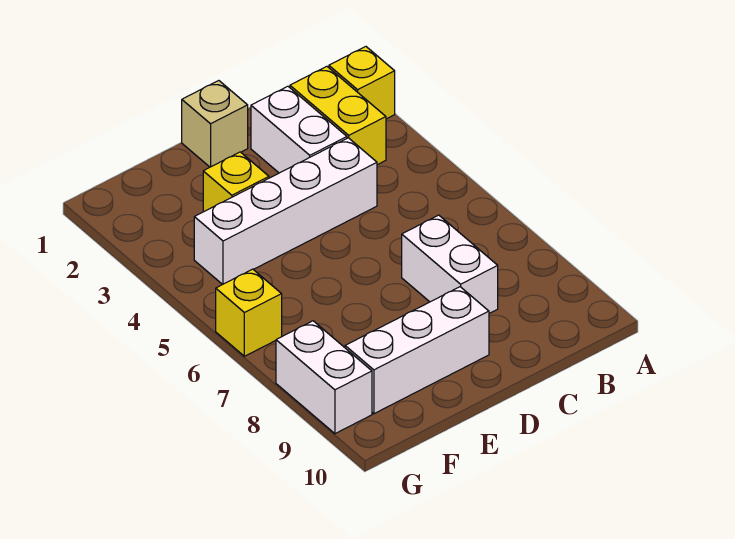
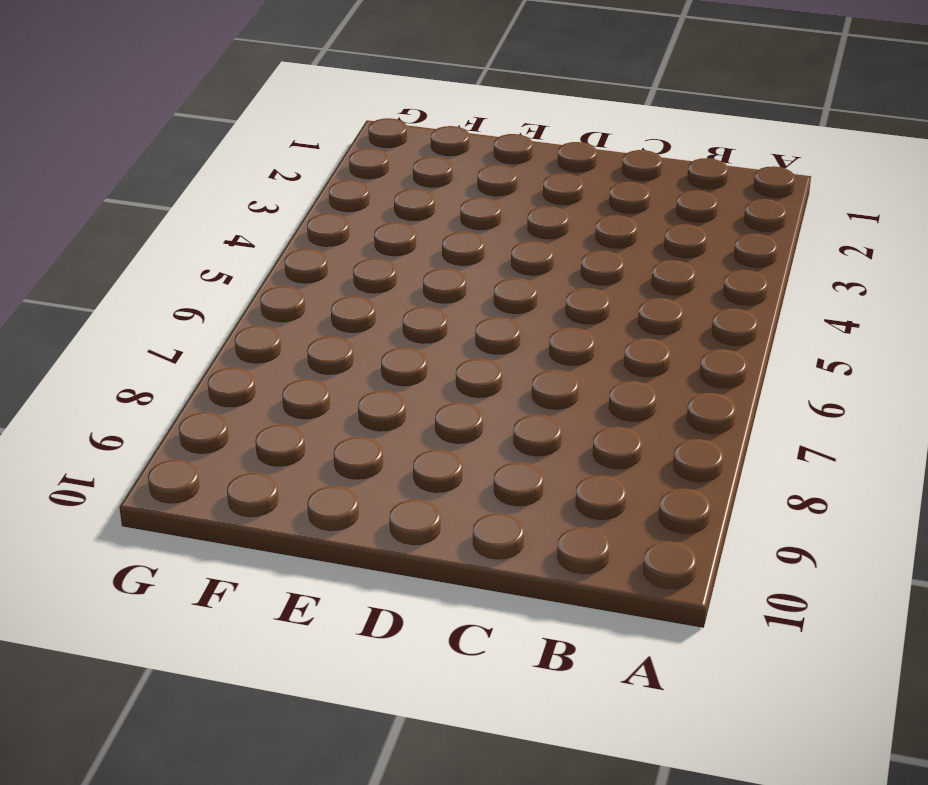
none -> yellow 1x1 brick [329,47,395,119]
none -> yellow 1x2 brick [290,66,386,165]

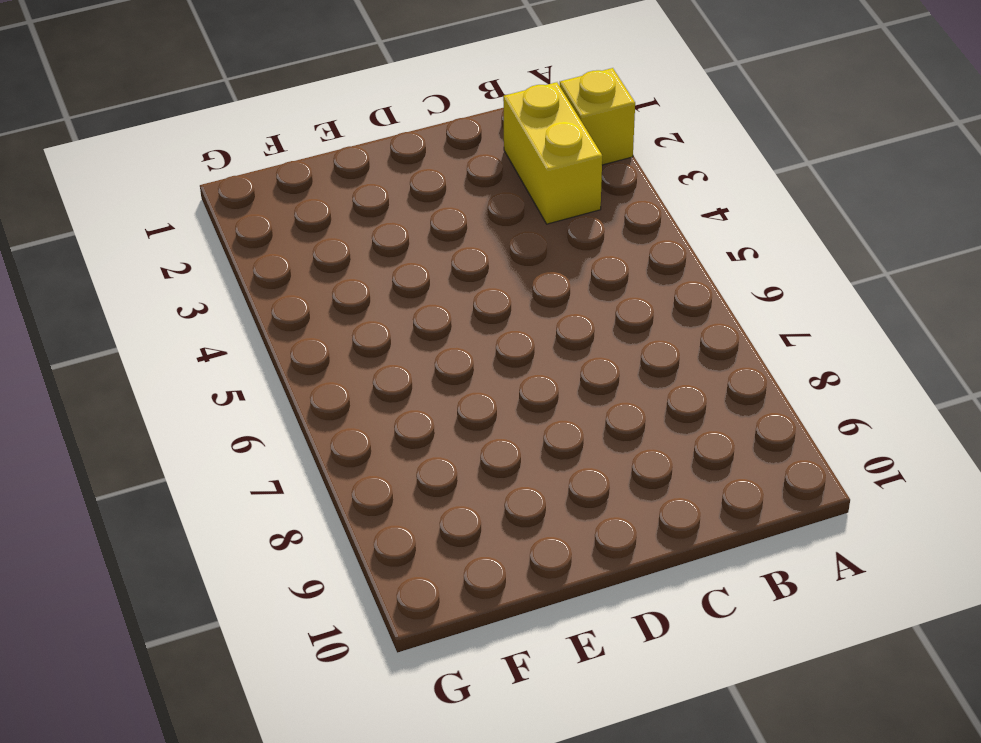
none -> white 1x2 brick [251,86,347,173]
none -> white 1x4 brick [194,138,377,285]

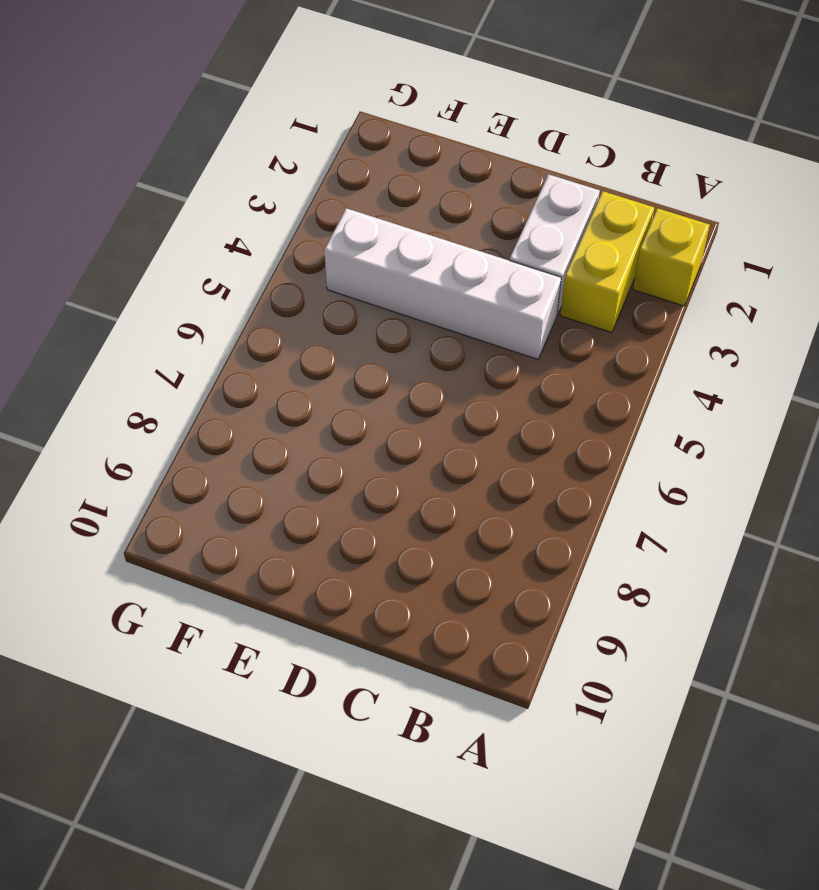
none -> white 1x2 brick [402,215,498,313]
none -> tan 1x1 brick [182,81,248,167]

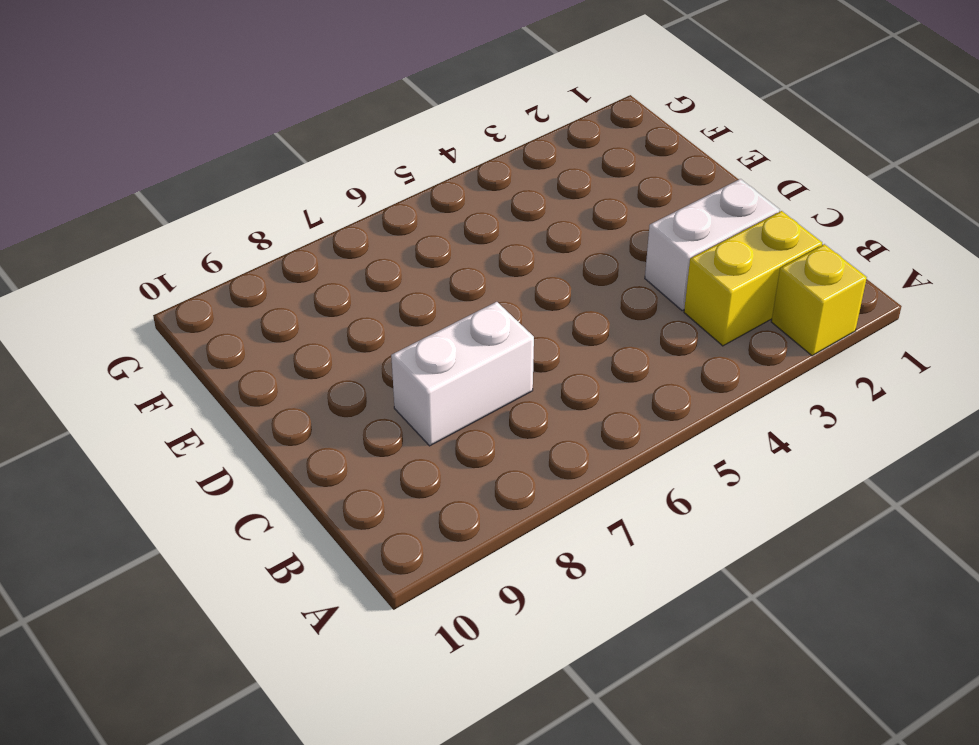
none -> white 1x4 brick [194,138,377,285]
none -> tan 1x1 brick [182,81,248,167]

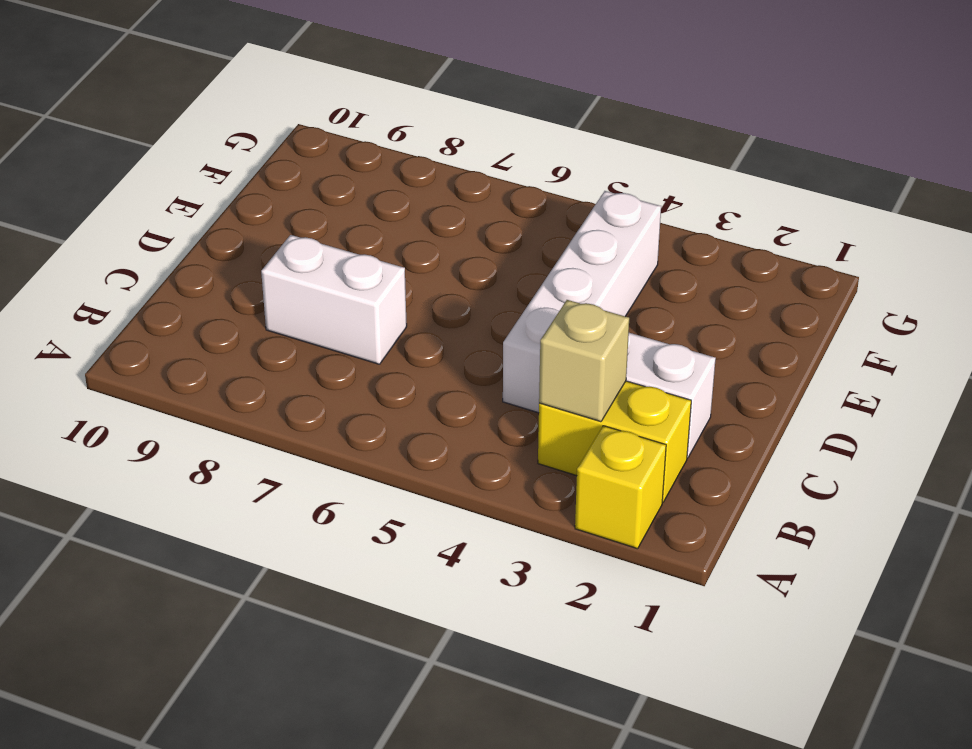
tan 1x1 brick [539,300,629,422] -> tan 1x1 brick moved to [182,81,248,167]
none -> white 1x3 brick [345,287,489,414]
none -> yellow 1x1 brick [203,152,269,212]

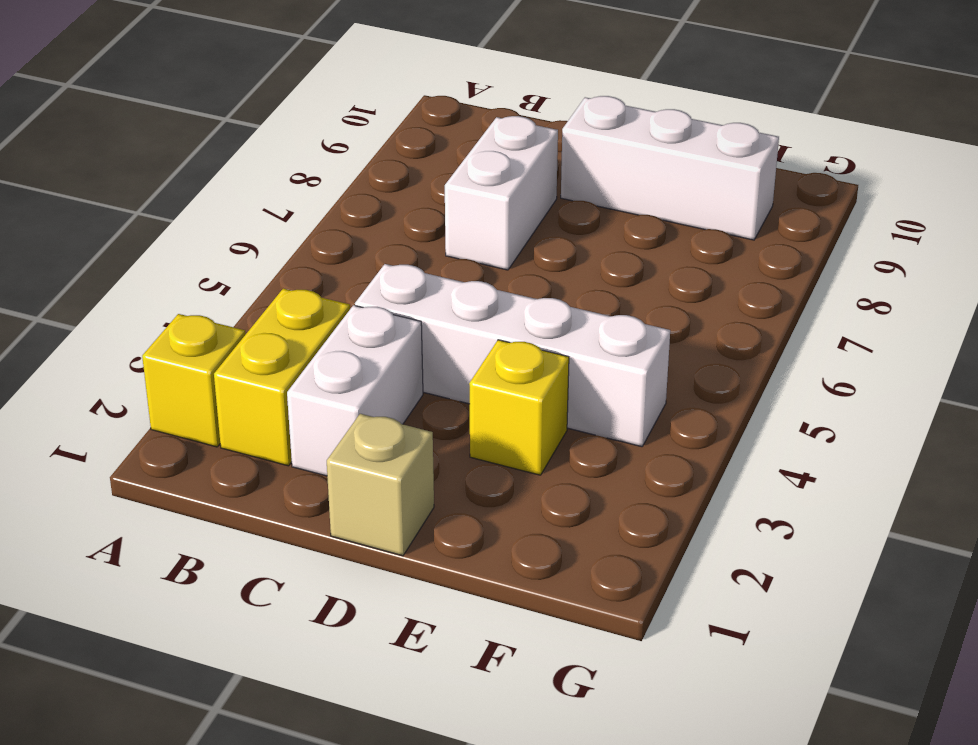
none -> yellow 1x1 brick [216,269,282,356]
none -> white 1x2 brick [276,321,372,434]

